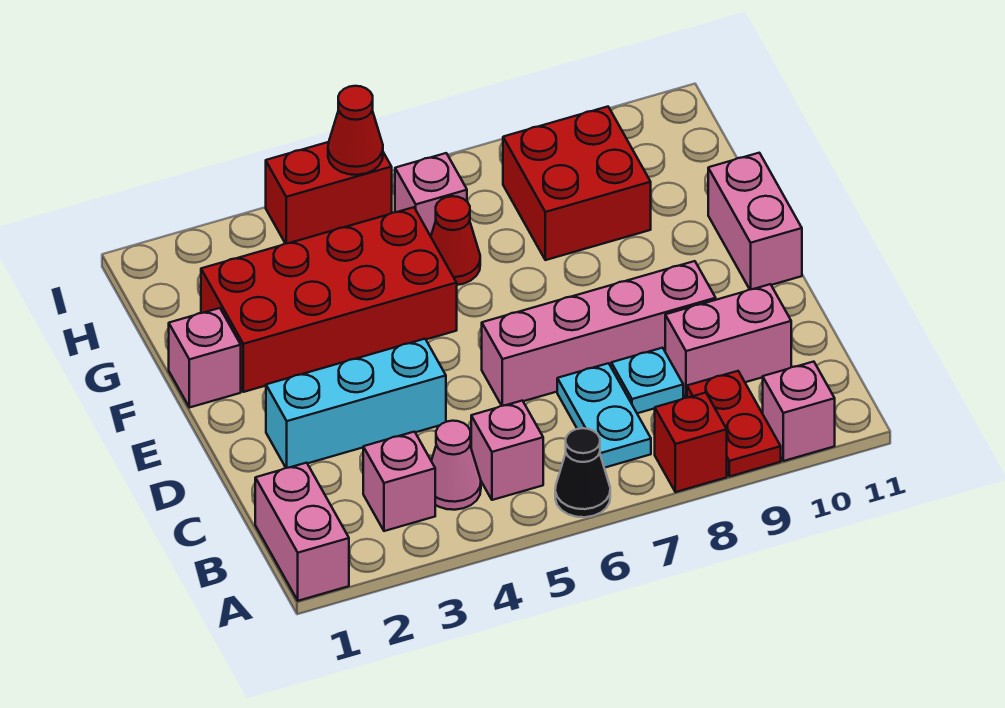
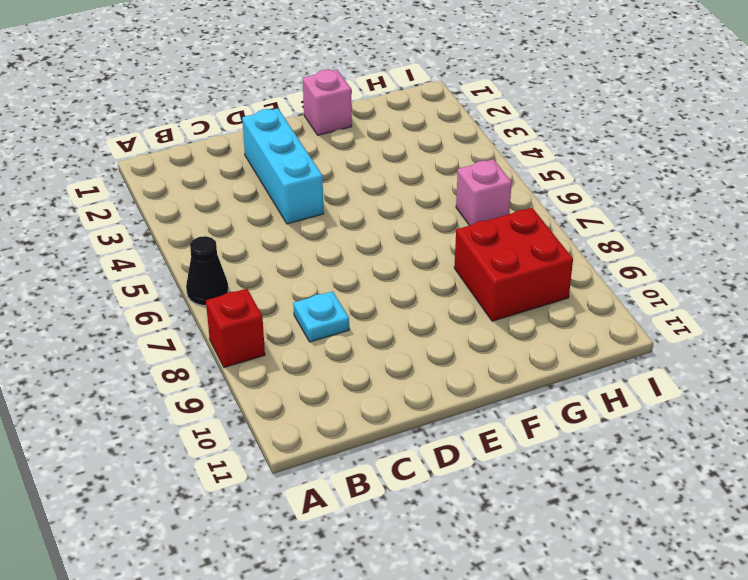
none -> pink 1x2 brick [255,463,349,601]
none -> red 1x2 plate [687,371,781,477]
none -> pink 1x1 brick [763,362,835,461]

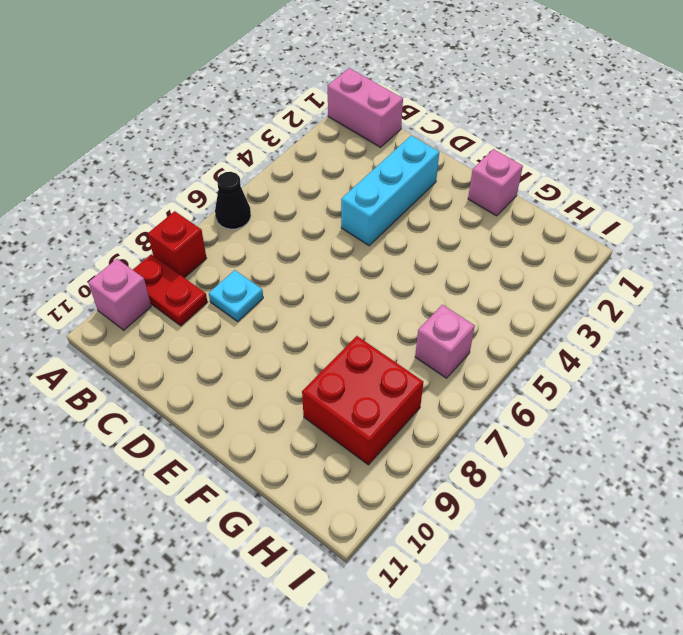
none -> pink 1x1 brick [363,432,435,531]
none -> pink 1x1 cone [431,421,481,510]
none -> pink 1x1 brick [471,401,543,500]

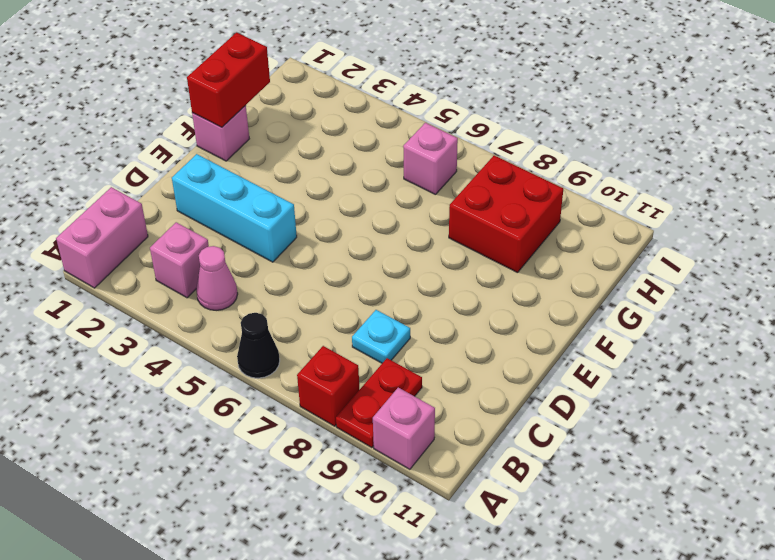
red 1x2 brick [187,32,270,127] -> red 1x2 brick turned to [266,142,392,244]
none -> pink 1x1 brick [471,401,543,500]
none -> cyan 1x2 plate [557,363,651,468]
none -> pink 1x2 brick [665,284,791,398]

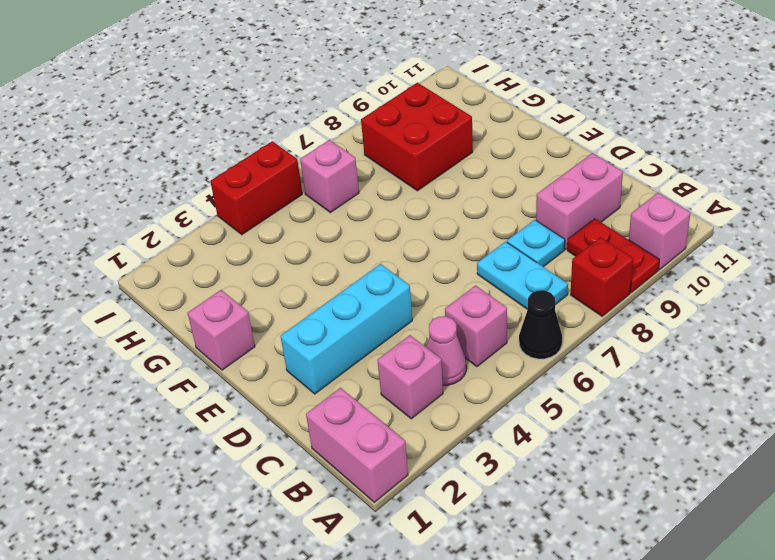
none -> pink 1x4 brick [482,261,716,406]
none -> pink 1x2 brick [708,153,802,289]
none -> red 2x4 brick [201,207,457,392]

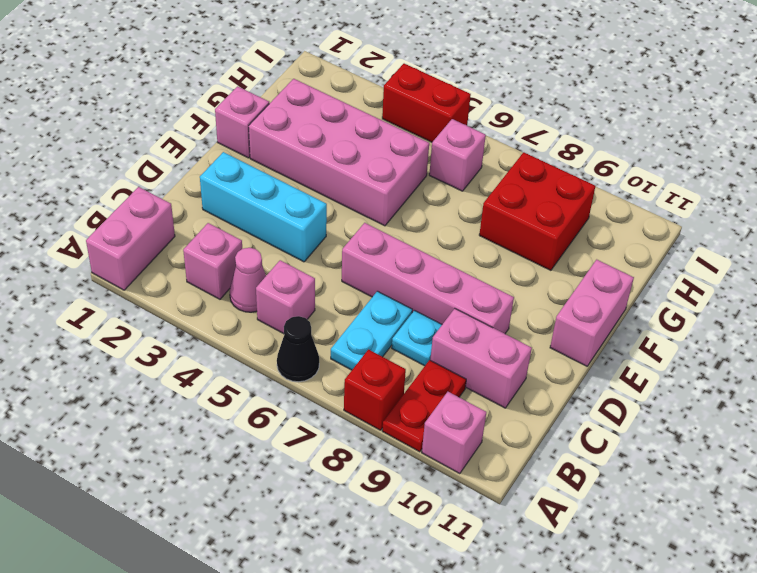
pink 2x4 brick [249,79,429,226] -> red 2x4 brick [201,207,457,392]
none -> red 1x1 cone [431,196,480,285]
none -> red 1x1 cone [328,86,383,175]

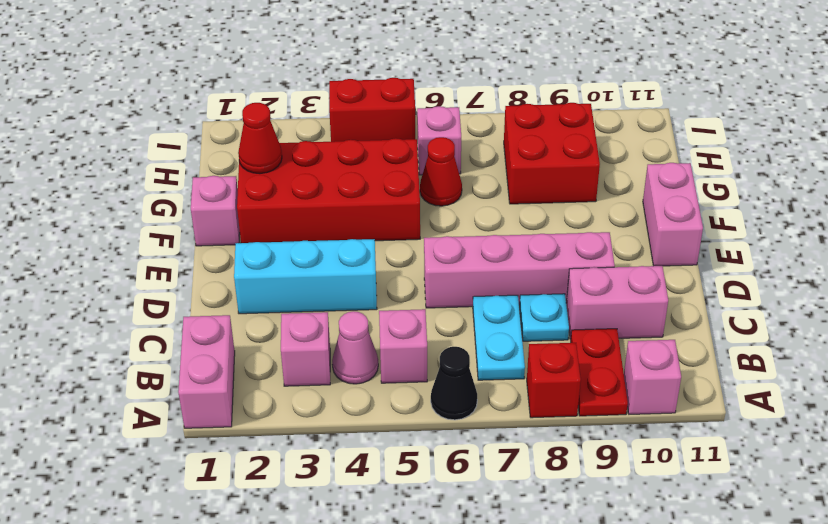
red 1x1 cone [238,103,282,173] -> red 1x1 cone moved to [328,86,383,175]

